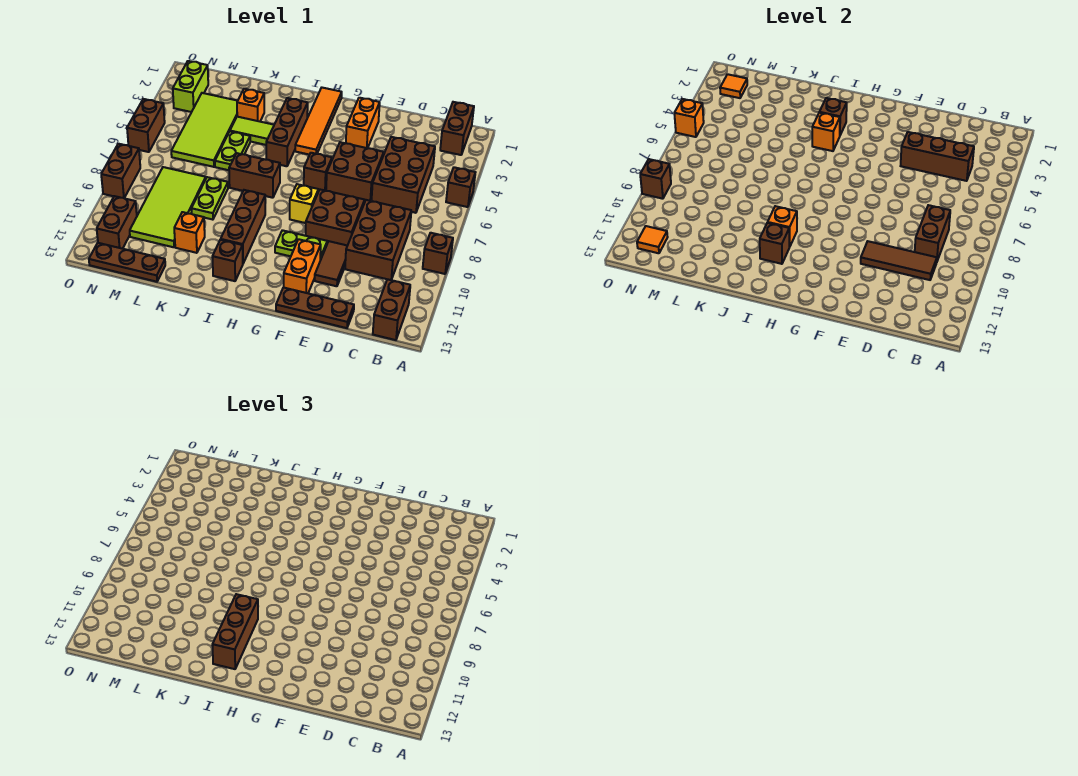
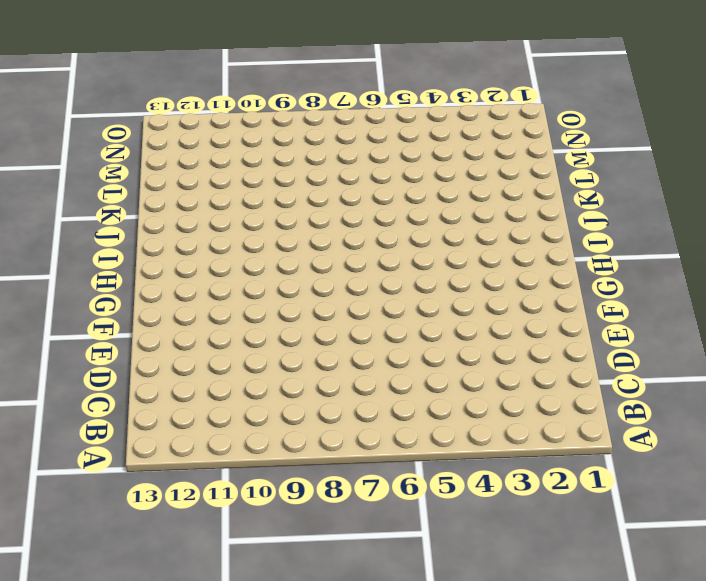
none -> brown 1x1 brick [446,167,475,207]
none -> brown 1x1 brick [423,233,453,274]
none -> brown 1x2 brick [440,102,474,155]
none -> brown 1x2 brick [373,279,410,340]

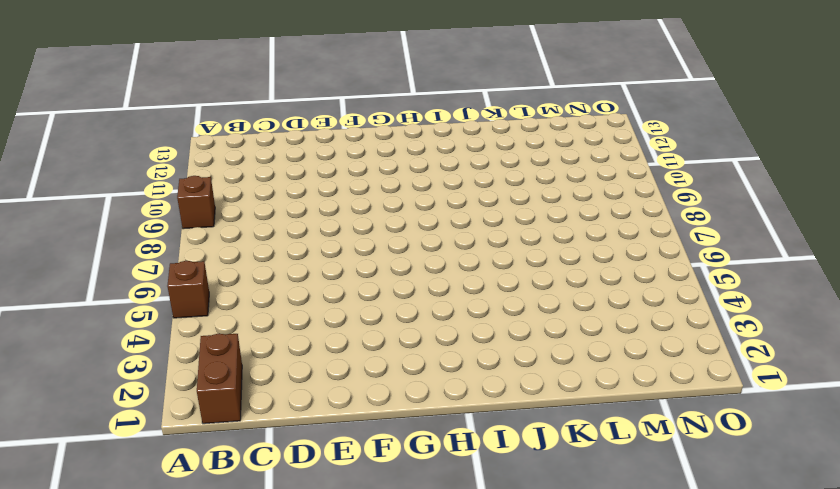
none -> brown 1x2 brick [373,279,410,340]
none -> brown 2x3 brick [372,137,435,213]
none -> brown 2x3 brick [345,200,411,280]
none -> brown 1x3 plate [276,288,354,328]

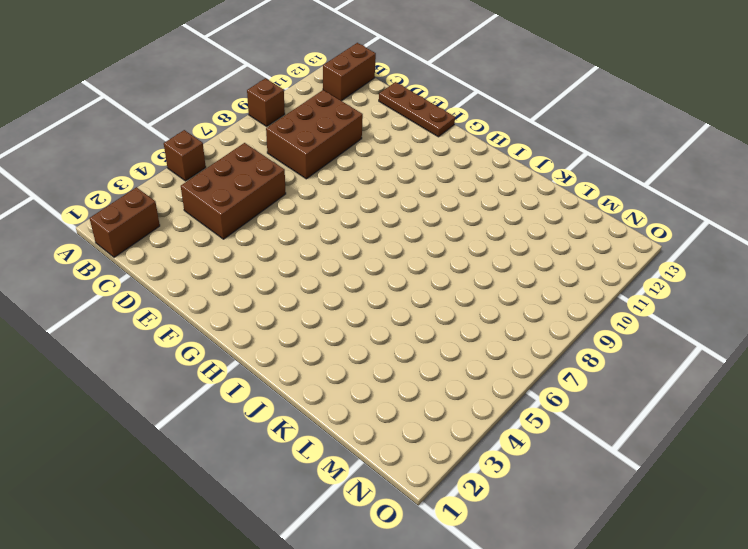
none -> brown 2x2 brick [326,142,384,201]
none -> brown 2x2 brick [306,190,365,245]
none -> brown 1x2 tile [315,241,347,286]
none -> orange 1x2 brick [346,98,380,148]

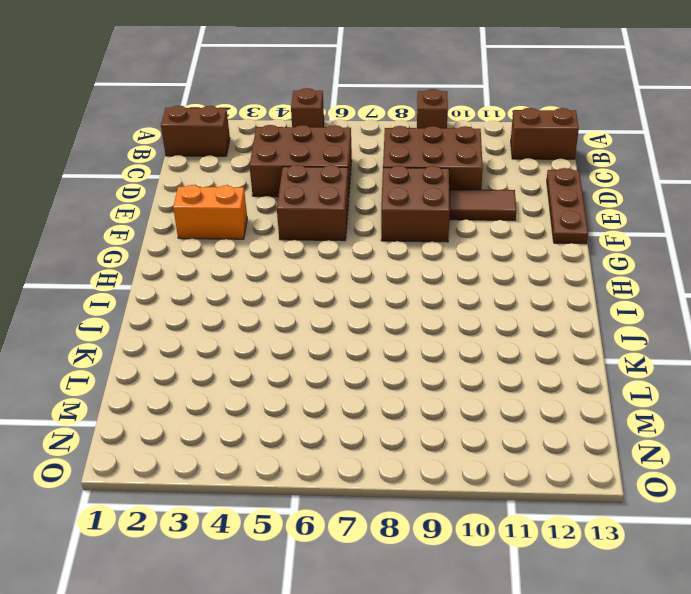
none -> lime 1x2 plate [275,230,327,260]
none -> orange 1x2 brick [284,239,321,293]
none -> brown 1x1 brick [304,153,332,191]
none -> yellow 1x1 brick [290,184,318,223]

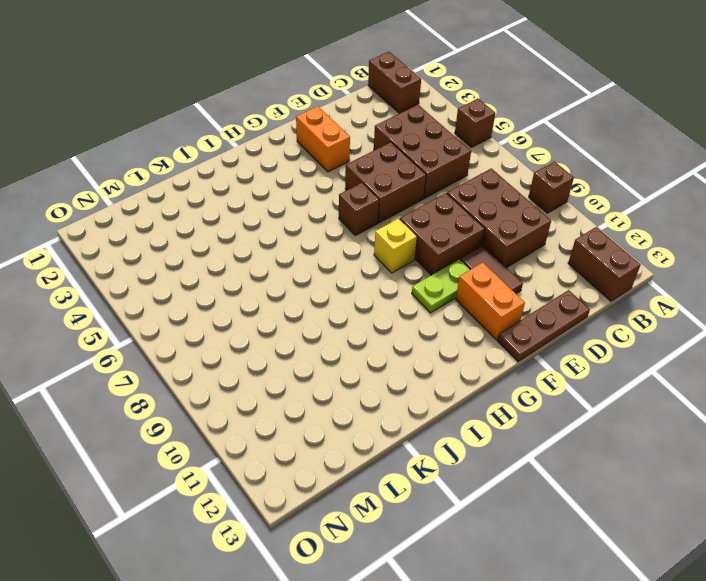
none -> orange 1x4 tile [295,88,342,155]
none -> brown 1x3 brick [266,98,308,166]
none -> brown 1x2 brick [229,153,280,198]
none -> brown 1x3 brick [221,190,265,263]

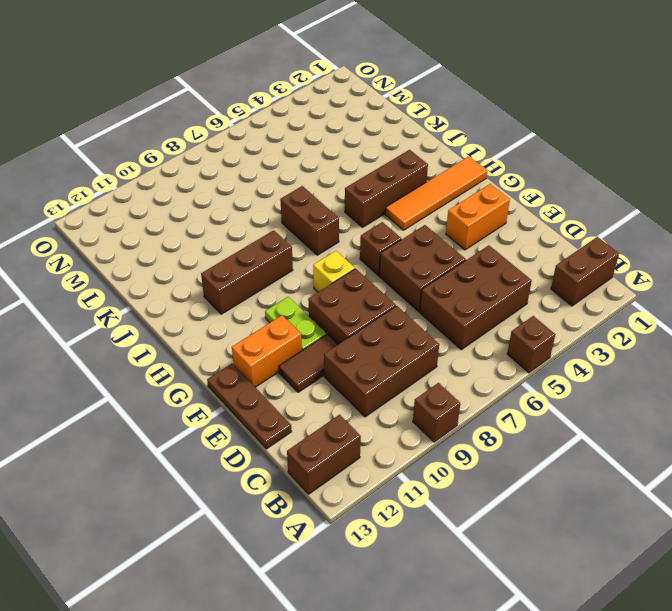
none -> brown 1x1 brick [212,240,243,281]
none -> lime 1x2 tile [230,117,274,145]
none -> orange 1x1 brick [237,89,264,121]
none -> lime 1x2 plate [215,131,250,170]

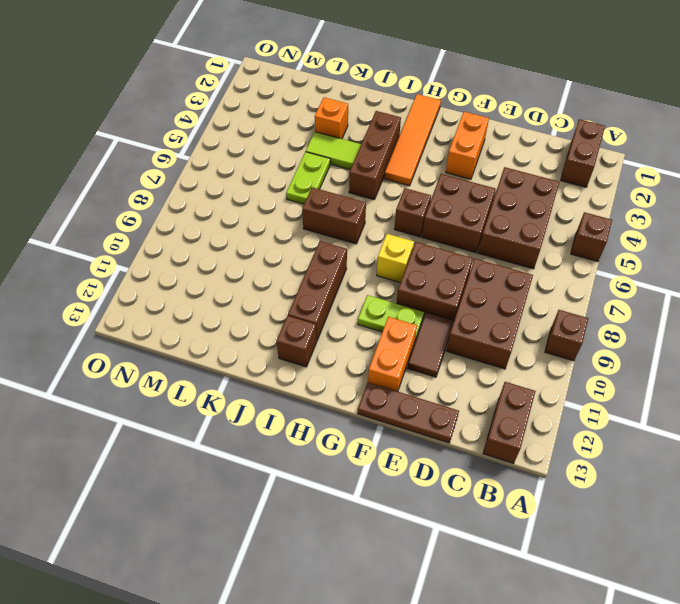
none -> lime 1x2 plate [191,177,228,220]
none -> orange 1x1 brick [174,212,205,253]
none -> lime 2x4 tile [171,93,237,167]
none -> lime 2x4 tile [130,167,206,247]

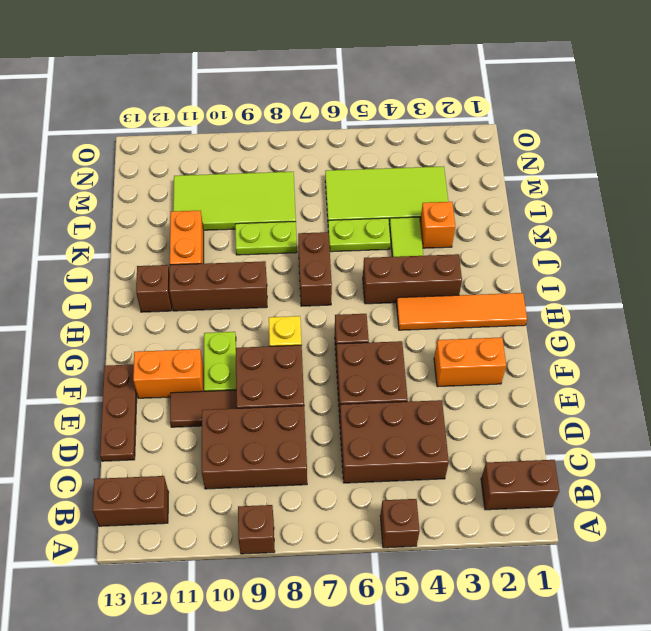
orange 1x2 brick [170,211,204,265] -> orange 1x1 brick [174,212,205,253]
none -> brown 1x3 plate [89,243,165,282]
none -> lime 1x2 brick [173,61,208,112]
none -> brown 1x2 brick [97,196,137,249]
none -> brown 1x2 brick [127,99,165,152]

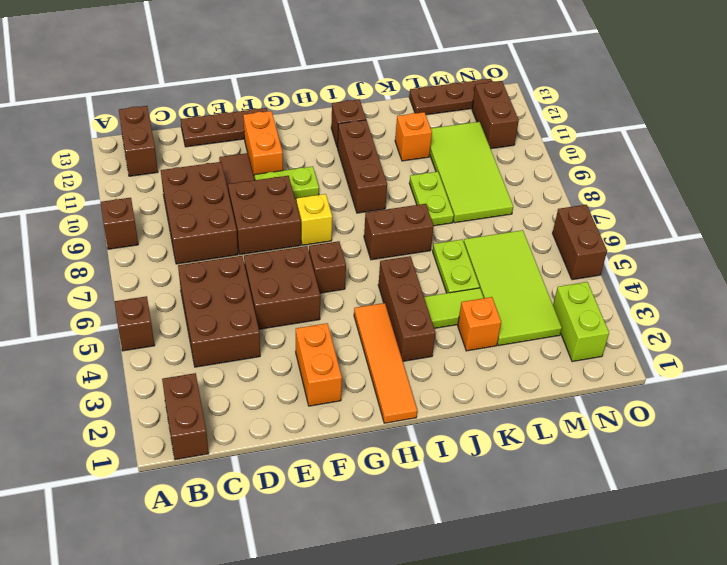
none -> brown 1x2 brick [101,144,140,198]
none -> brown 1x3 brick [901,132,974,181]
none -> brown 1x2 brick [915,205,950,261]
none -> brown 1x3 tile [861,241,937,280]

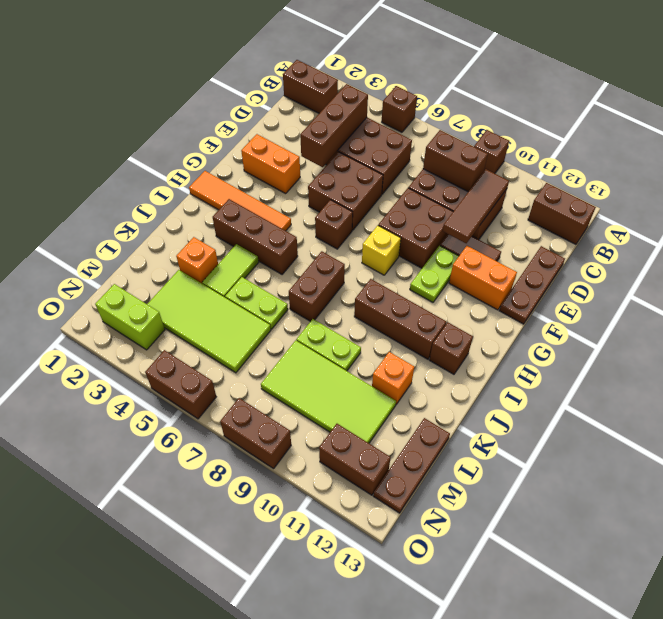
none -> brown 1x1 brick [819,98,847,135]
none -> orange 1x1 brick [812,113,840,151]
none -> orange 1x1 brick [768,206,797,247]
none -> brown 1x1 brick [760,223,789,264]

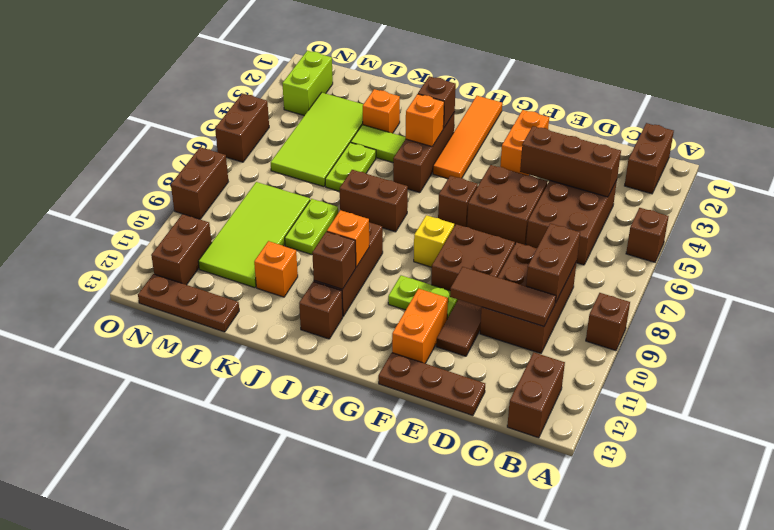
none -> orange 1x1 tile [720,74,747,98]
none -> orange 1x1 tile [637,226,668,253]
none -> orange 1x1 brick [674,99,704,137]
none -> brown 1x1 brick [640,159,671,199]

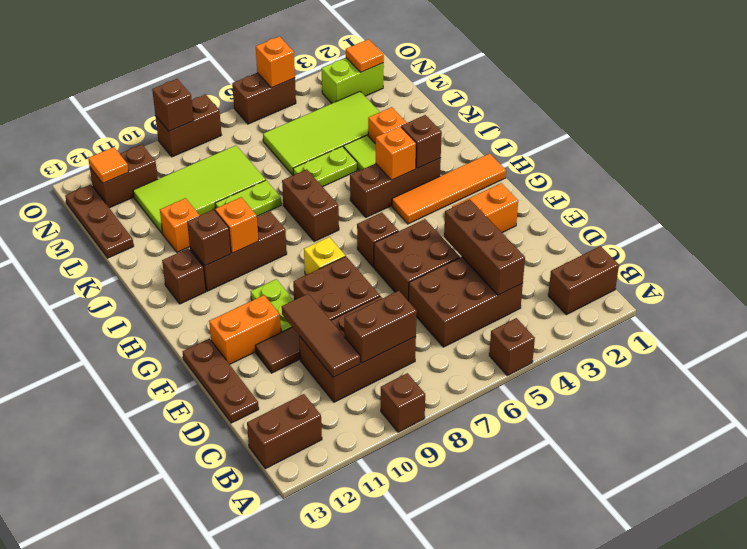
none -> brown 1x3 brick [212,594,258,669]

